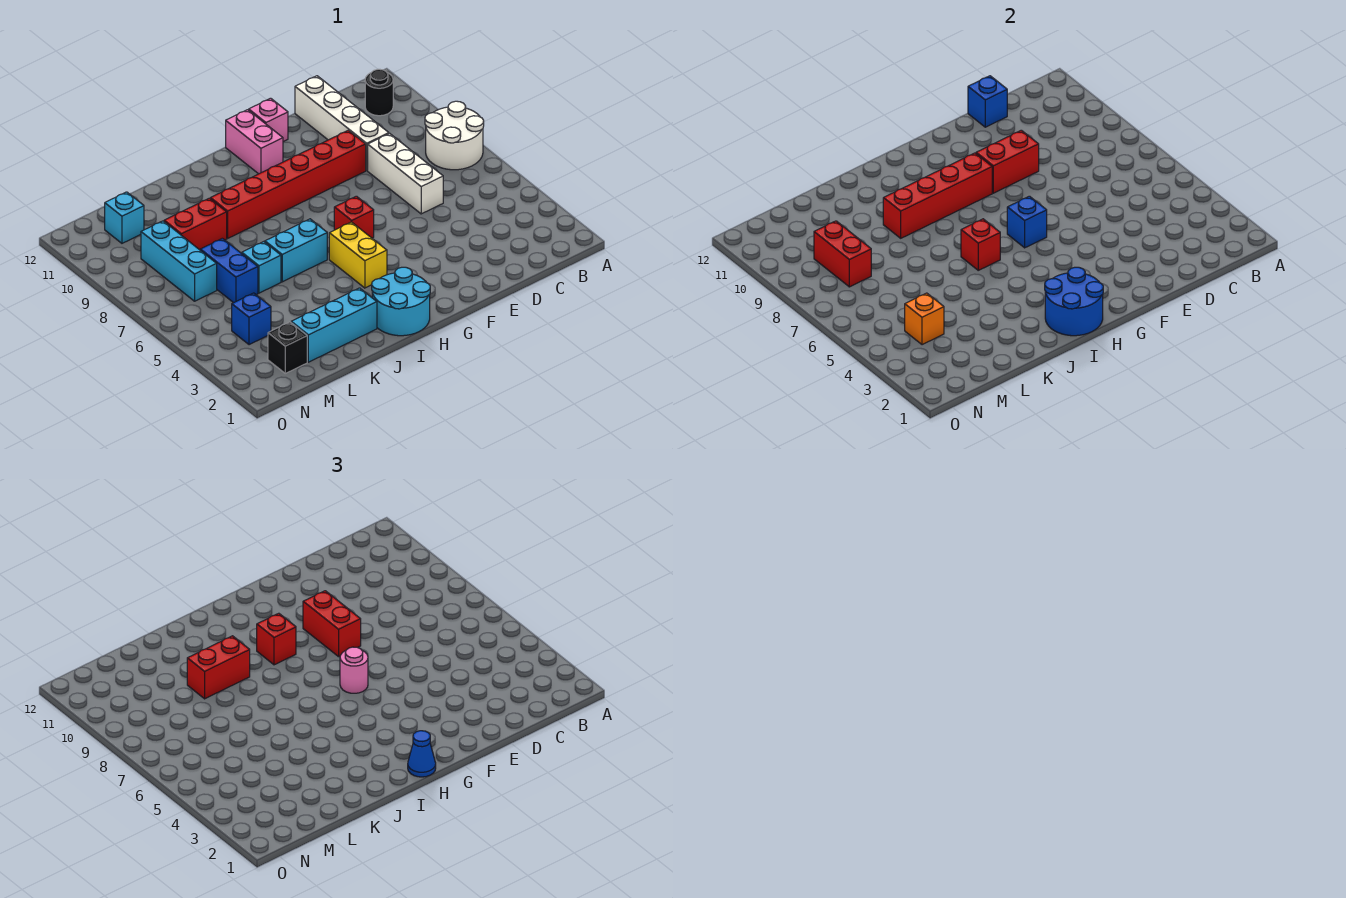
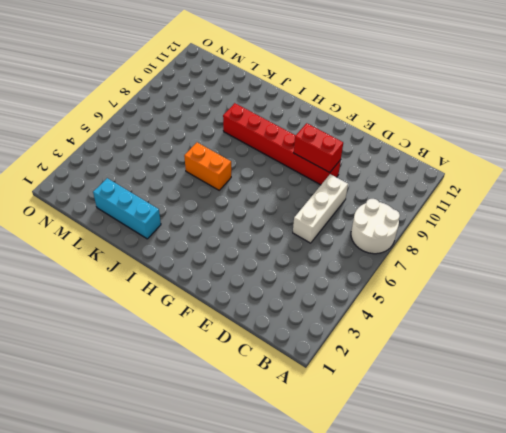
orange 1x2 brick [184,142,231,190] -> cyan 1x2 brick [265,219,327,282]
none -> black 1x1 round brick [365,69,393,116]
none -> white 1x4 brick [295,76,389,170]
none -> pink 1x1 brick [249,98,288,142]
none -> red 1x1 brick [334,196,374,238]

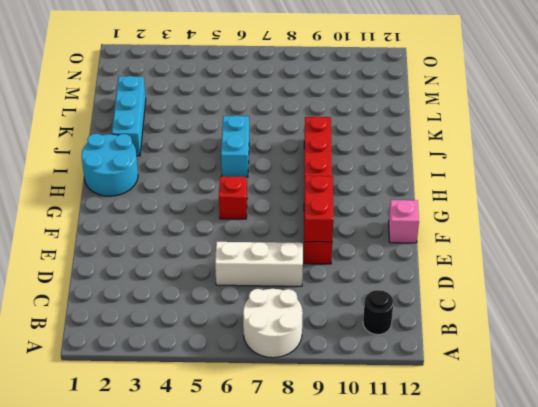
none -> white 1x4 brick [295,76,389,170]
none -> pink 1x2 brick [226,110,283,174]
none -> yellow 1x2 brick [329,222,387,288]
none -> cyan 1x1 brick [242,242,281,293]

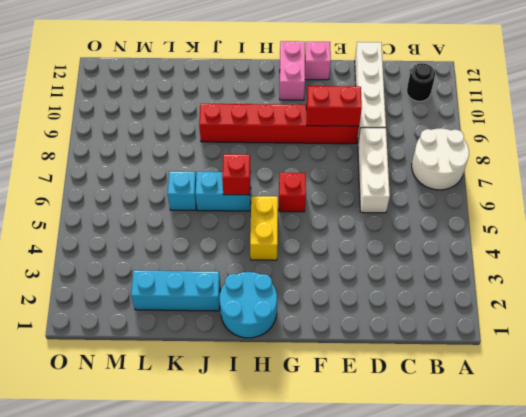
none -> red 1x2 brick [164,198,227,250]
none -> blue 1x2 brick [200,238,258,303]
none -> black 1x1 brick [268,322,307,373]
none -> blue 1x1 brick [232,293,271,345]

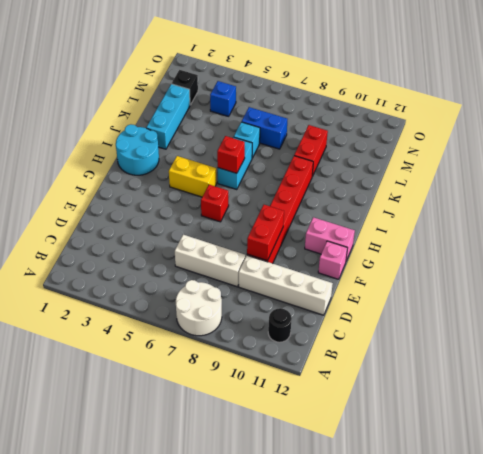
none -> cyan 1x3 brick [141,221,217,301]
none -> cyan 1x1 brick [105,192,144,243]
none -> blue 1x1 brick [968,76,1007,127]
none -> blue 1x1 brick [1007,196,1047,248]

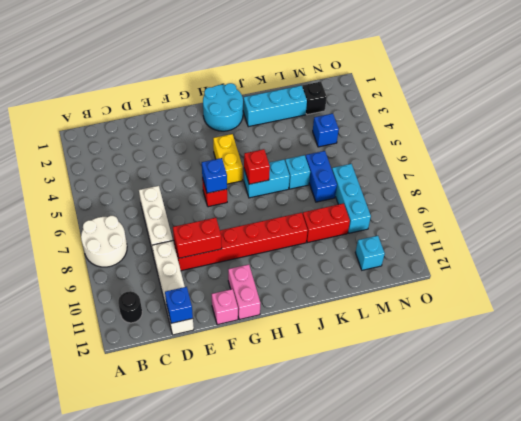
none -> red 1x4 brick [883,153,992,238]
none -> blue 2x2 round brick [1045,267,1103,336]
none -> orange 1x1 brick [905,293,944,345]
none -> red 1x2 brick [814,221,871,287]

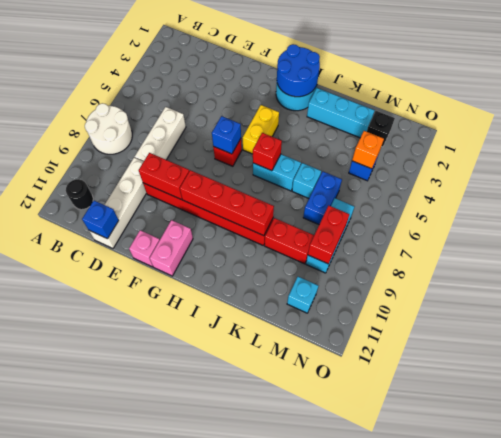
none -> red 1x2 brick [303,591,361,657]
none -> pink 1x1 round brick [340,647,368,693]
none -> blue 1x1 cone [408,731,436,777]
none -> red 1x1 brick [257,613,296,665]

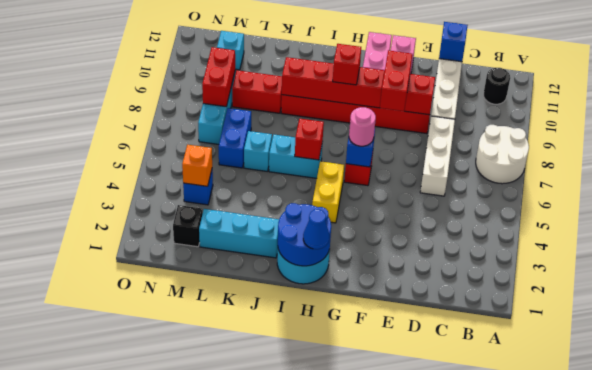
none -> red 1x2 brick [187,636,250,699]

